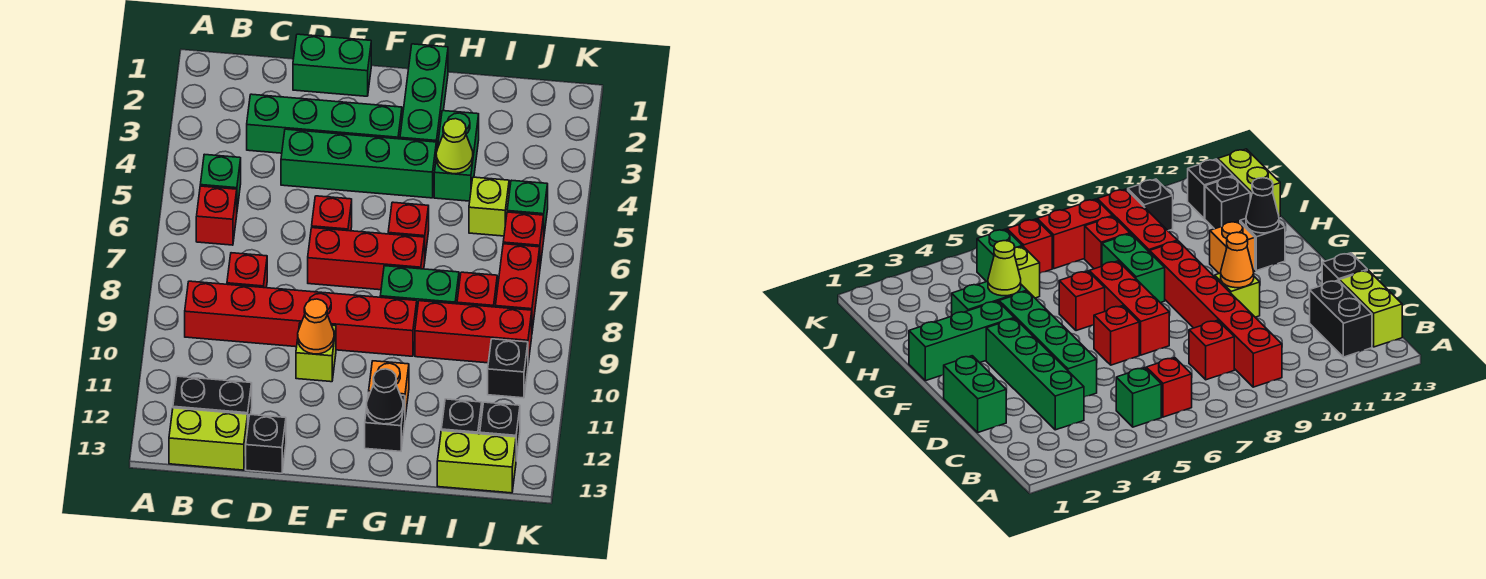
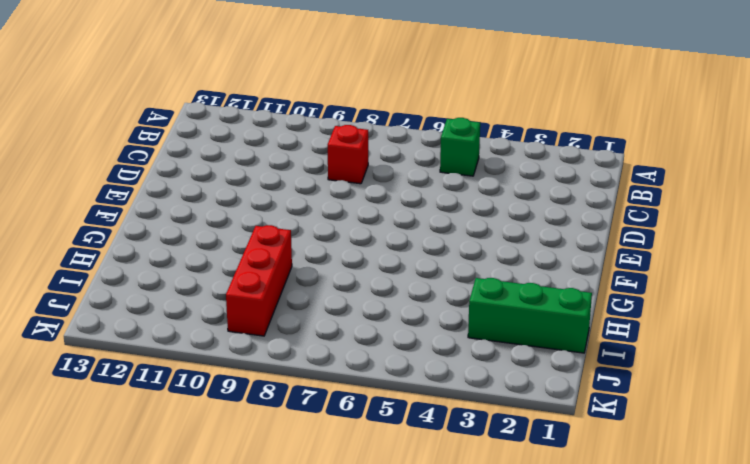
green 1x3 brick [468,278,592,353] -> green 1x3 brick moved to [400,44,448,152]
none -> red 1x1 brick [196,186,237,245]
none -> red 1x6 brick [185,281,417,356]
none -> black 1x2 brick [173,376,252,422]
none -> lime 1x2 brick [169,408,248,470]

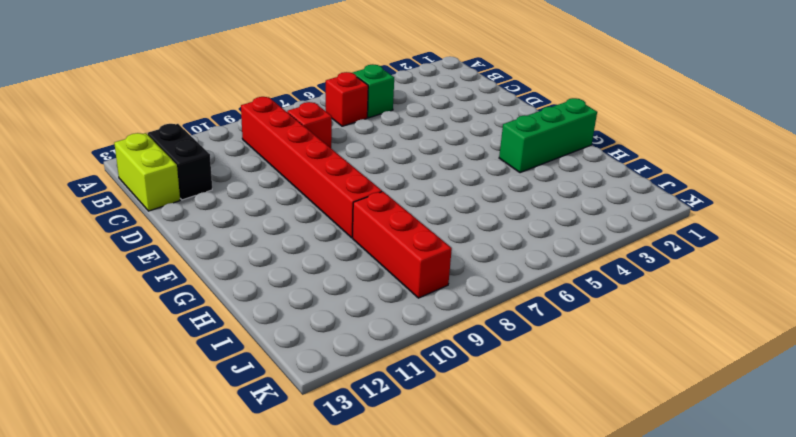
none -> green 1x4 brick [247,94,402,153]
none -> green 1x2 brick [293,34,371,96]
none -> green 1x4 brick [281,129,436,198]
none -> black 1x1 brick [246,414,286,473]

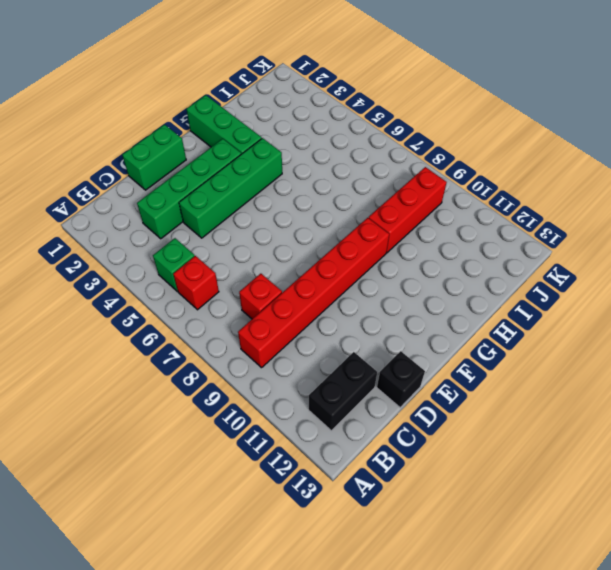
none -> lime 1x2 brick [169,408,248,470]
none -> red 1x1 brick [312,196,352,231]
none -> red 1x3 brick [308,228,425,290]
none -> lime 1x1 brick [296,323,336,382]

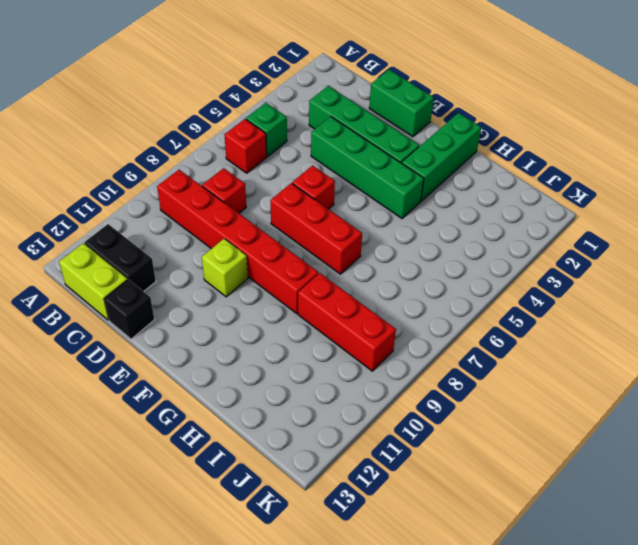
none -> red 1x1 brick [388,202,429,256]
none -> green 1x2 brick [380,266,459,309]
none -> orange 1x1 brick [369,361,409,417]
none -> black 1x1 brick [365,393,405,451]

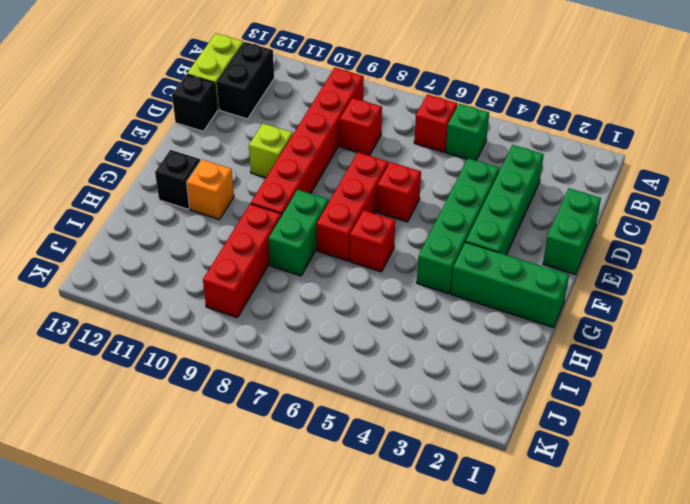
none -> green 1x2 brick [434,111,479,201]
none -> lime 1x1 brick [469,177,509,236]
none -> red 1x1 brick [457,272,497,307]
none -> black 1x1 brick [441,399,482,434]

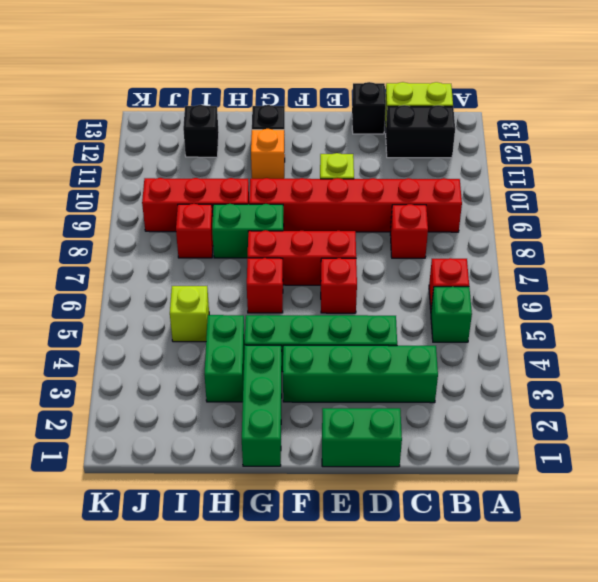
none -> lime 1x2 brick [437,431,516,493]
none -> green 1x1 brick [507,180,548,234]
none -> red 1x1 brick [503,212,544,266]
none -> red 1x2 brick [495,244,540,331]

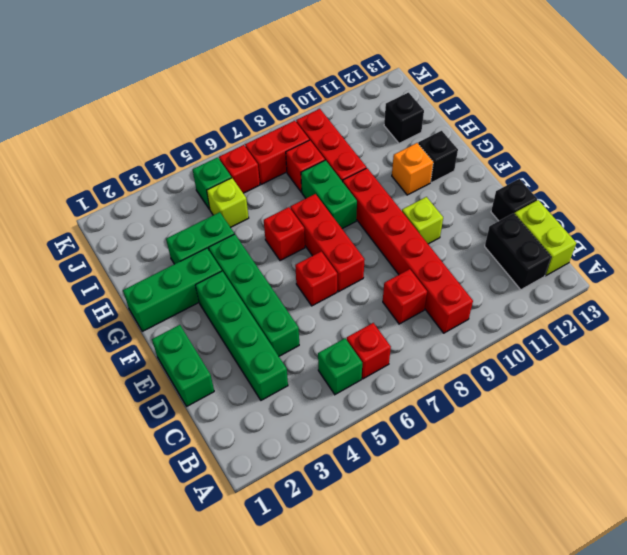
none -> lime 1x2 brick [437,431,516,493]
none -> black 1x1 brick [488,339,528,398]
none -> black 1x1 brick [480,402,520,459]
none -> orange 1x1 cone [298,299,334,354]

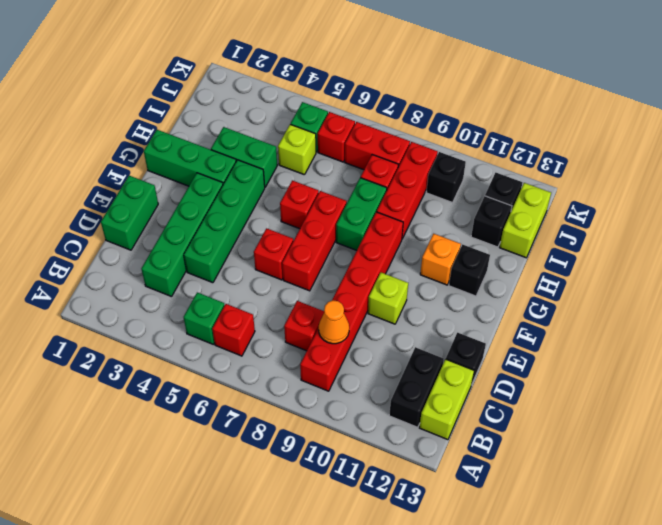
orange 1x1 cone [319,300,349,344] -> orange 1x1 cone moved to [298,299,334,354]
none -> black 1x1 cone [367,369,403,424]
none -> lime 1x1 cone [436,119,473,174]

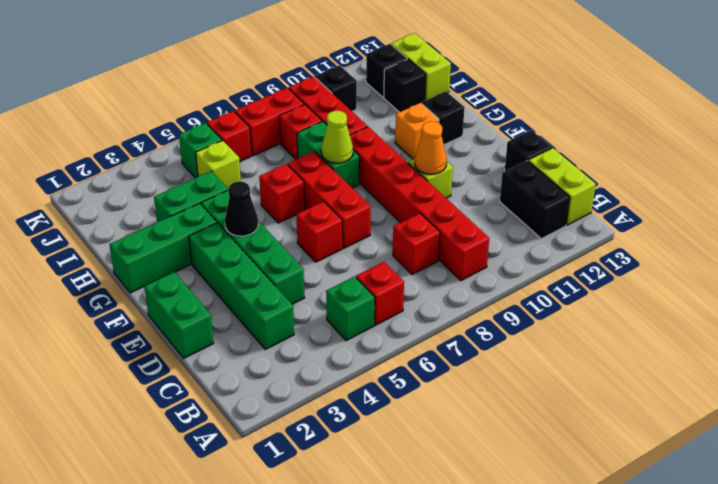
black 1x1 cone [225,181,258,236] -> black 1x1 cone moved to [367,369,403,424]
lime 1x1 cone [321,111,353,163] -> lime 1x1 cone moved to [436,119,473,174]

